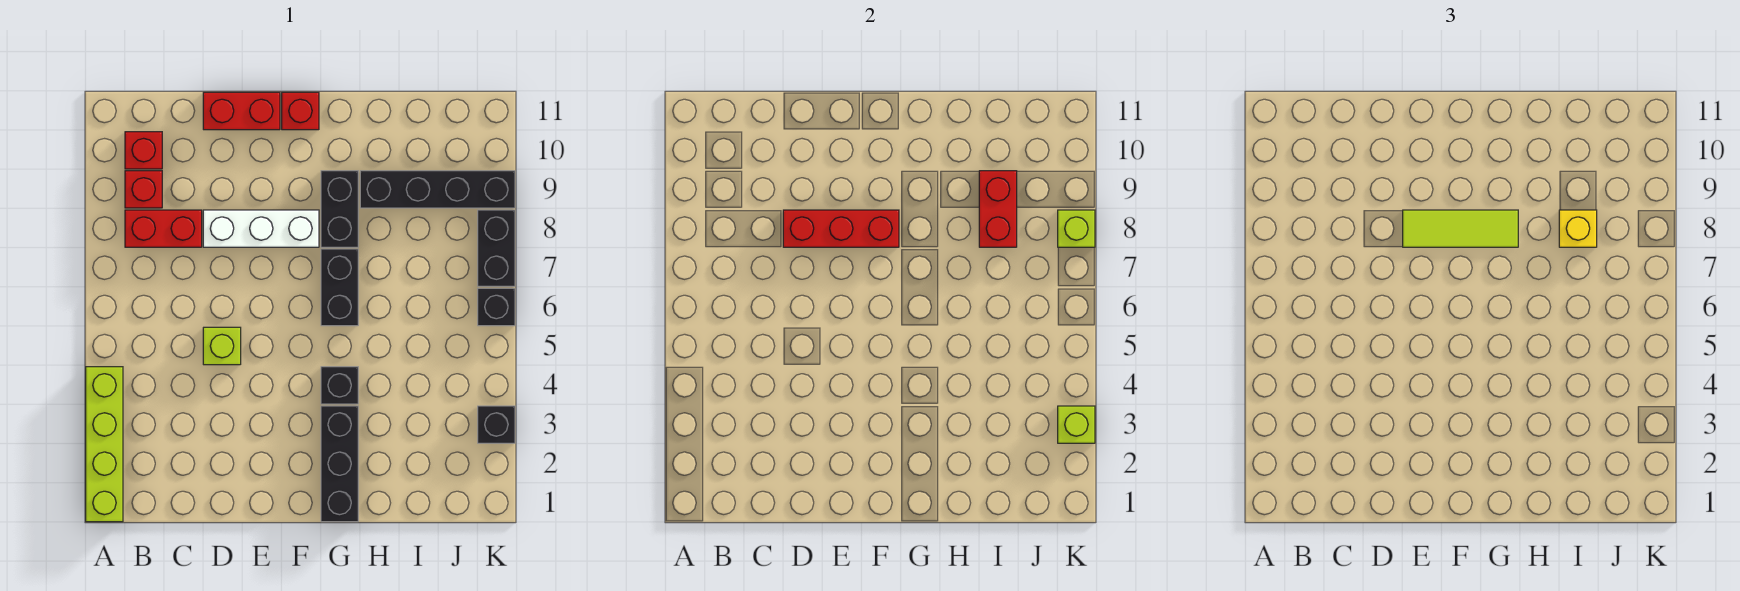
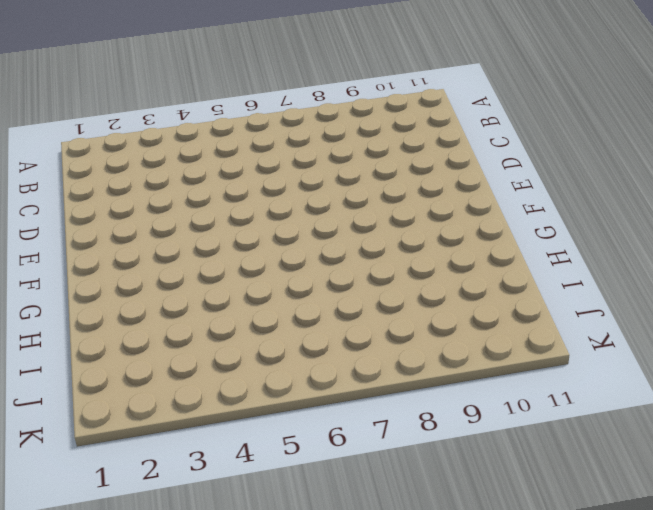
none -> lime 1x4 brick [86,367,123,522]
none -> red 1x2 brick [125,210,202,247]
none -> red 1x1 brick [125,171,162,208]

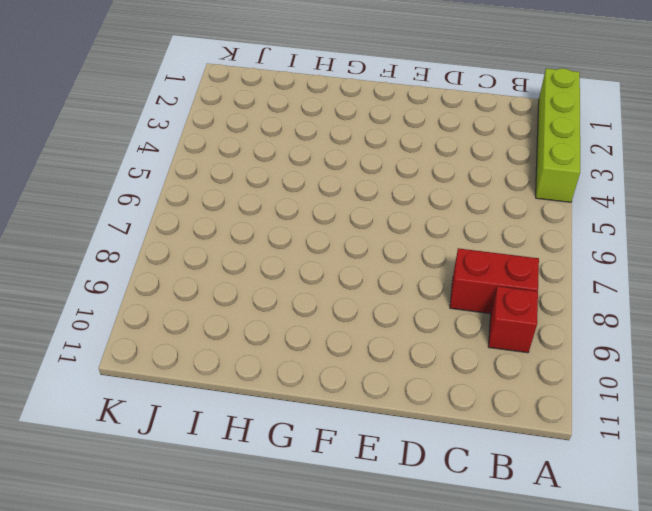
none -> red 1x1 brick [125,132,162,169]
none -> lime 1x1 brick [203,327,241,365]
none -> white 1x3 brick [203,210,319,247]

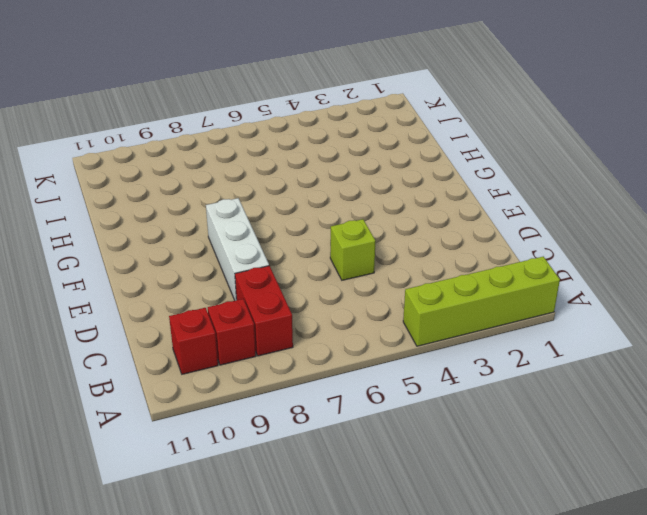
none -> red 1x2 brick [203,92,280,130]
none -> red 1x1 brick [282,92,319,130]
none -> black 1x3 brick [321,406,358,522]

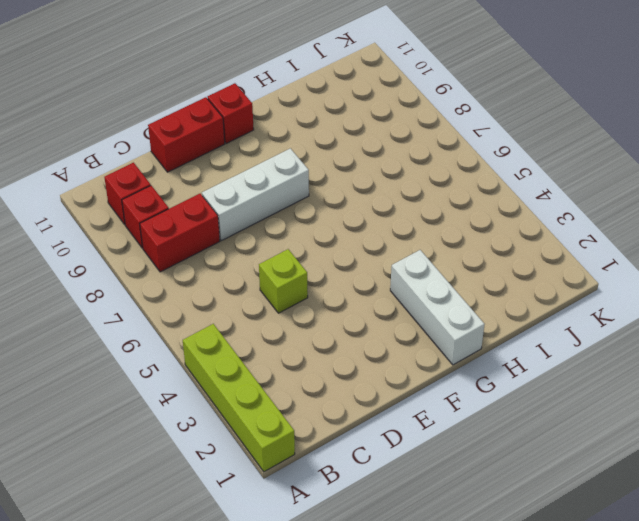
white 1x3 brick [390,250,485,365] -> black 1x3 brick [321,406,358,522]
none -> black 1x1 brick [321,367,358,404]
none -> black 1x2 brick [321,249,358,326]
none -> black 1x2 brick [321,171,358,247]

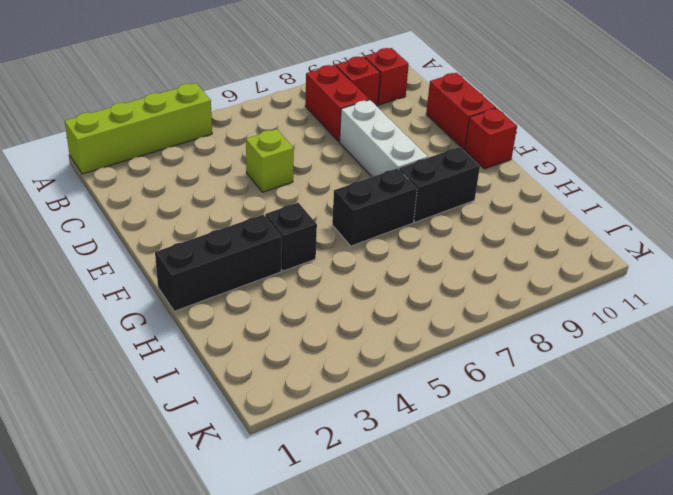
none -> black 1x4 brick [360,171,515,208]
none -> black 1x1 brick [478,406,515,443]
none -> black 1x1 brick [478,288,515,326]

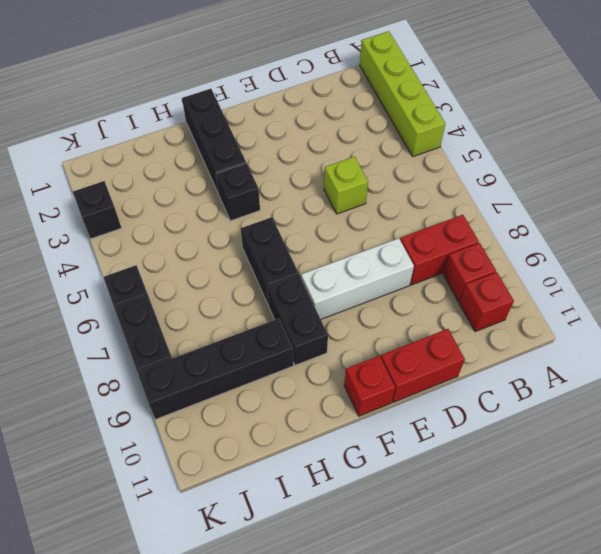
none -> red 1x3 brick [783,210,899,247]
none -> red 1x2 brick [979,171,1017,247]
none -> lime 1x1 brick [1058,406,1095,443]

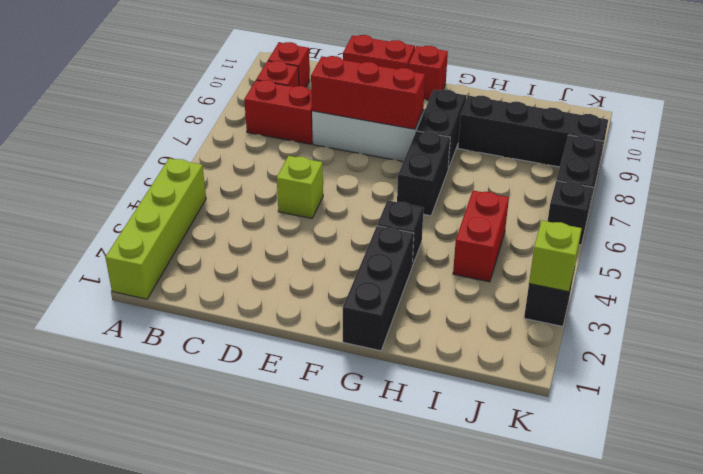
red 1x2 brick [453,191,509,282] -> red 1x2 brick moved to [979,171,1017,247]
none -> lime 1x1 brick [1058,210,1095,247]
none -> lime 1x3 tile [1403,210,1518,247]
none -> yellow 1x1 brick [1559,210,1597,247]

